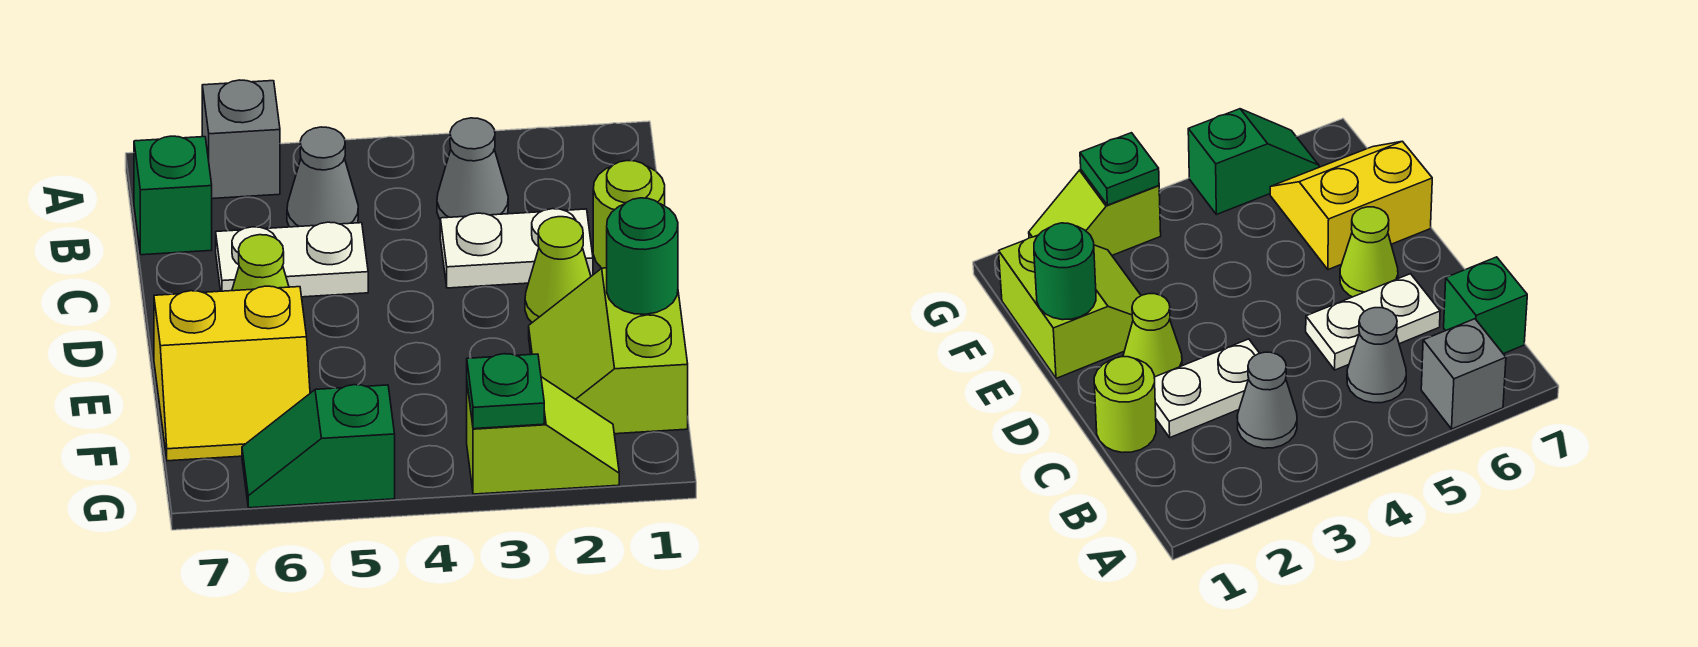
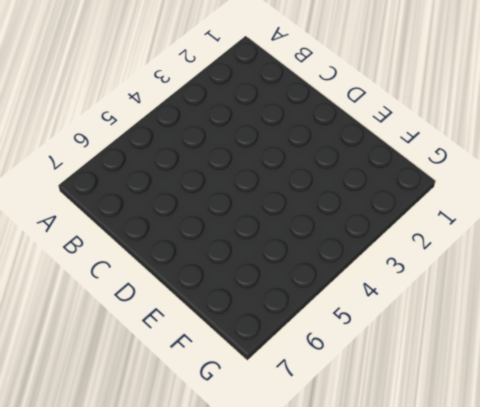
none -> grey 1x1 brick [202,80,280,199]
none -> grey 1x1 cone [437,118,508,219]
none -> grey 1x1 cone [287,127,358,227]

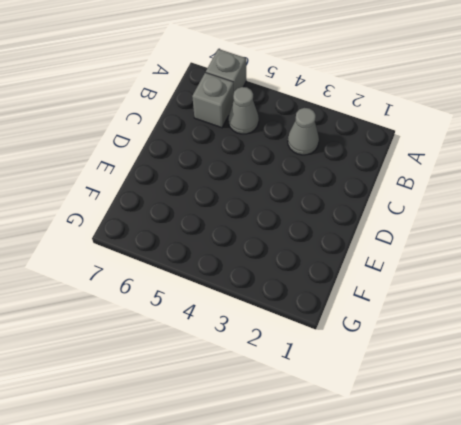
grey 1x1 brick [192,73,234,128] -> none
none -> green 1x1 brick [134,136,212,255]
none -> lime 1x1 round brick [593,161,665,268]
none -> white 1x2 plate [440,209,593,288]

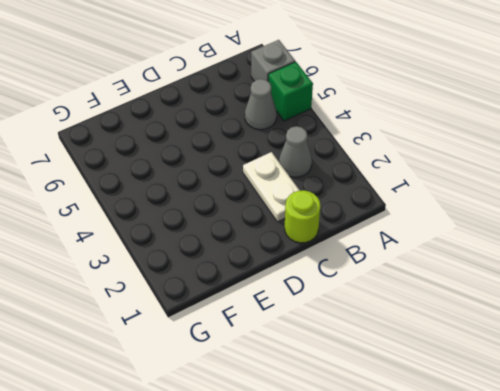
green 1x1 brick [268,62,313,121] -> green 1x1 brick moved to [134,136,212,255]
none -> white 1x2 plate [216,222,368,297]
none -> lime 1x1 cone [525,217,591,323]
none -> lime 1x1 cone [232,235,289,291]

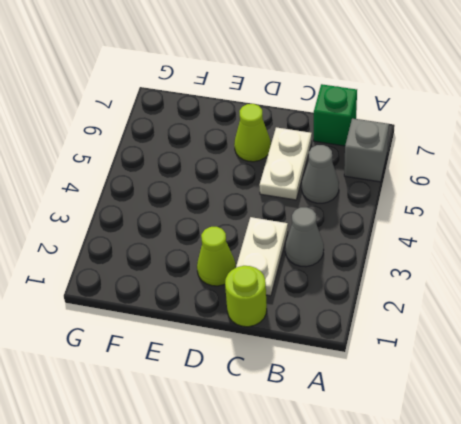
none -> lime 2x2 slope [529,268,688,434]
none -> yellow 2x2 slope [154,286,310,461]
none -> lime 1x2 slope [467,377,619,494]

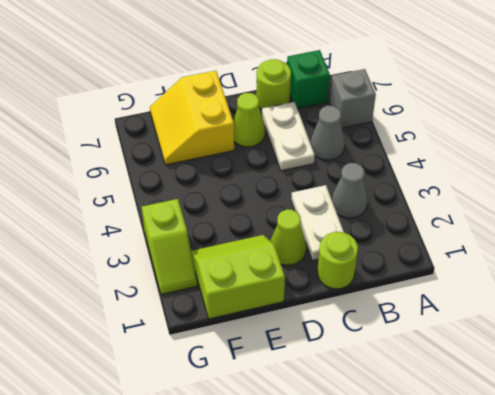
lime 1x1 round brick [256,59,291,109] -> none
none -> green 1x2 slope [242,385,395,508]
none -> green 1x1 round brick [607,198,678,314]
none -> green 1x1 plate [467,354,544,429]

